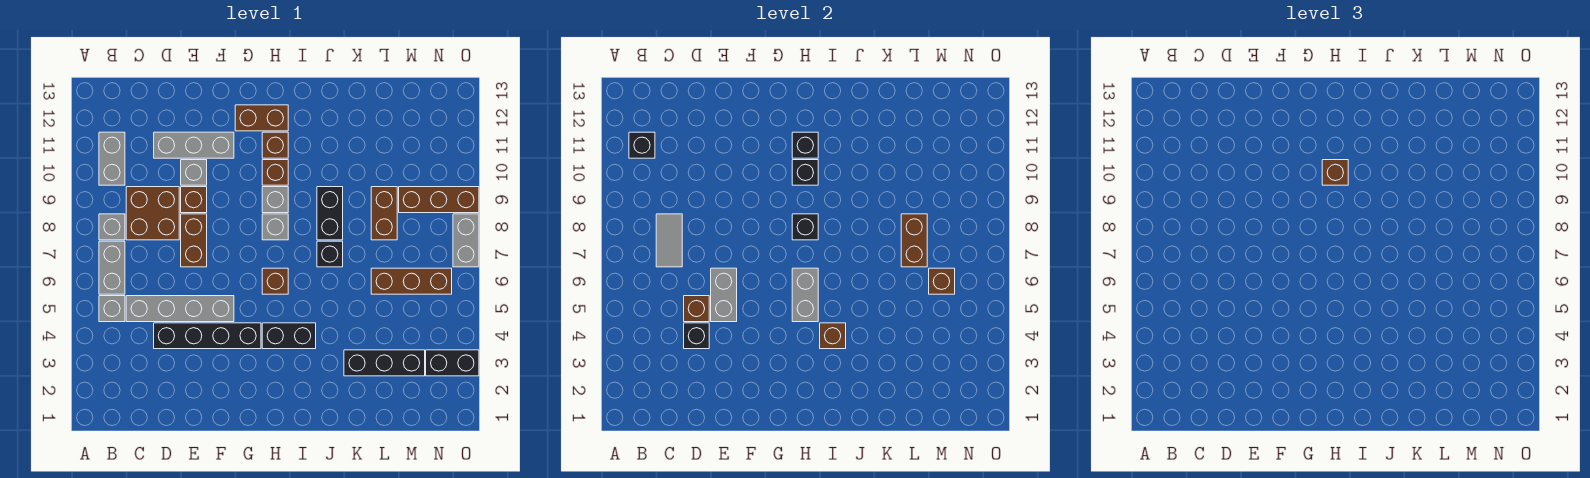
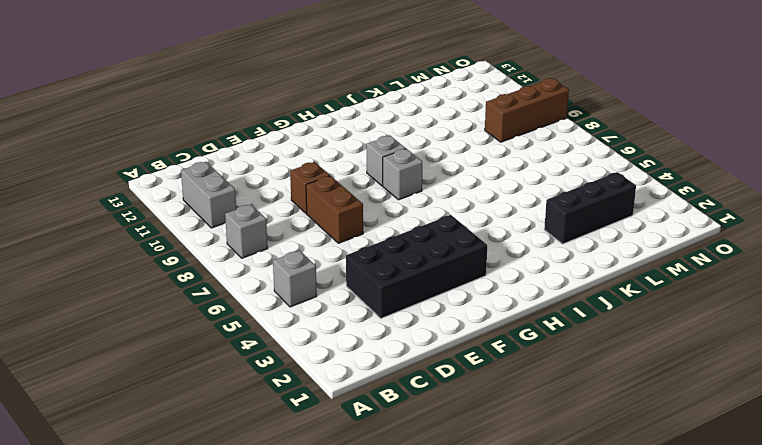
black 2x4 brick [346,215,487,318] -> black 1x4 brick [154,323,261,349]
none -> grey 1x2 brick [99,241,125,294]
none -> grey 1x4 brick [126,296,234,322]
none -> brown 2x2 brick [126,187,179,240]
none -> grey 1x3 brick [154,132,234,158]

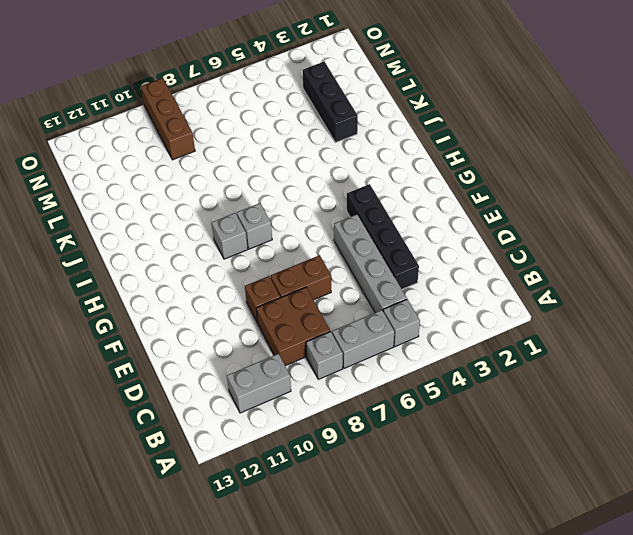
none -> grey 1x3 brick [154,132,234,158]
none -> grey 1x1 brick [181,160,207,185]
none -> brown 1x2 brick [235,105,288,131]
none -> black 1x2 brick [262,323,316,349]

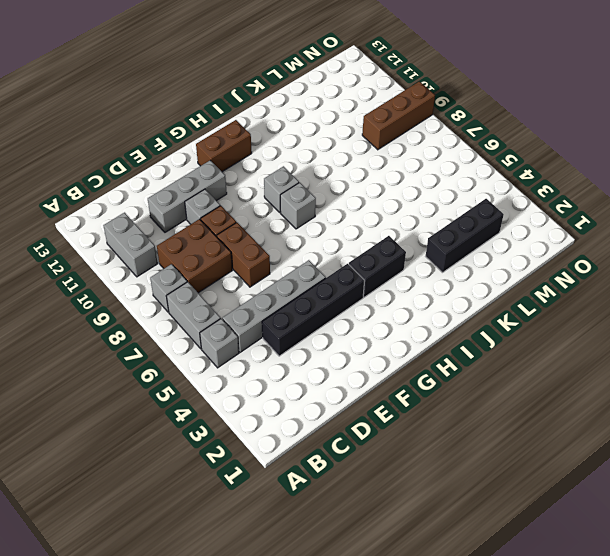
none -> brown 1x1 brick [262,268,288,294]
none -> brown 1x1 brick [262,160,288,185]
none -> brown 1x1 brick [262,132,288,158]
none -> black 1x1 brick [317,241,343,267]

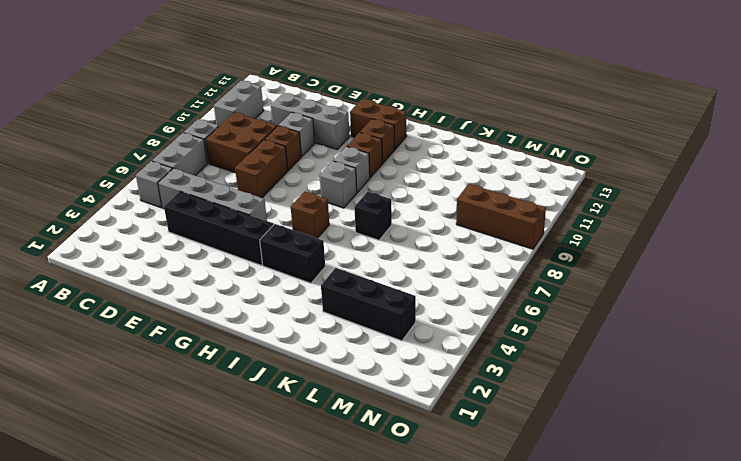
none -> black 1x2 brick [317,187,343,240]
none -> brown 1x3 brick [371,268,452,294]
none -> brown 1x2 brick [371,187,397,240]
none -> black 1x2 brick [426,350,479,376]

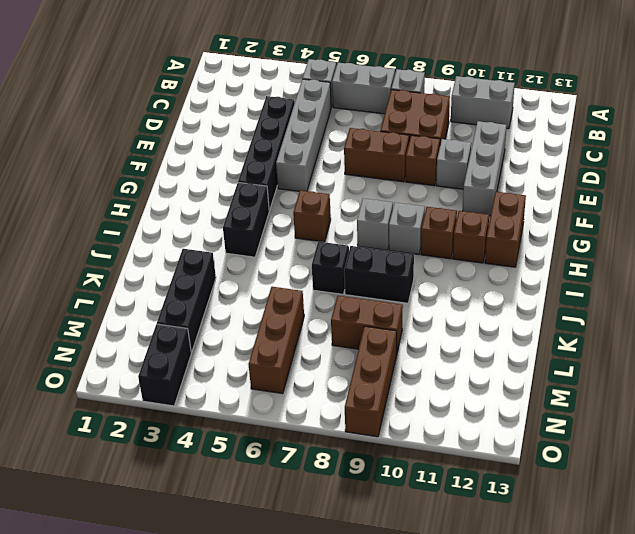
none -> grey 1x2 brick [453,214,479,267]
none -> black 1x1 brick [629,132,655,158]
none -> grey 1x2 tile [656,214,682,267]
none -> black 1x1 brick [684,323,709,349]

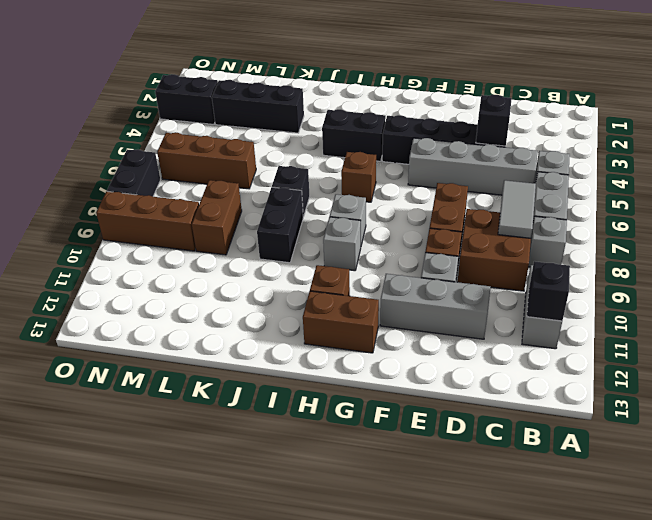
black 1x2 brick [107,149,160,196] -> grey 1x2 brick [453,214,479,267]
none -> brown 1x1 brick [262,160,288,185]
none -> brown 1x1 brick [684,296,709,322]
none -> grey 1x2 brick [711,268,737,322]
none -> grey 1x2 brick [792,268,818,322]

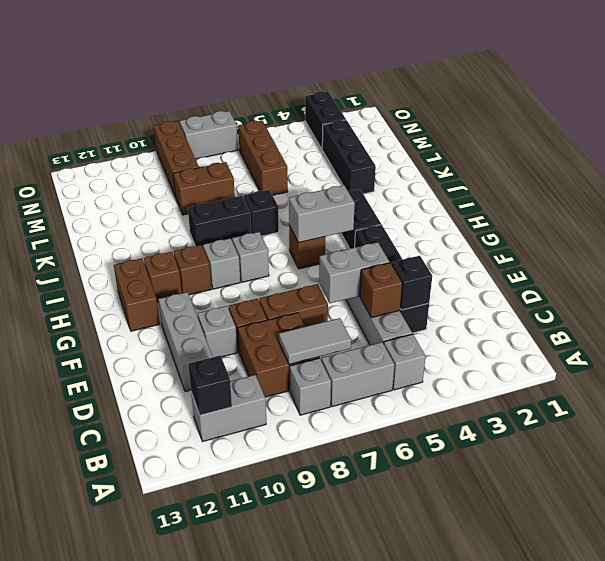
none -> black 1x1 brick [792,214,818,240]
none -> black 1x1 brick [792,160,818,185]
none -> black 1x1 brick [792,132,818,158]
none -> brown 1x1 brick [820,323,846,349]

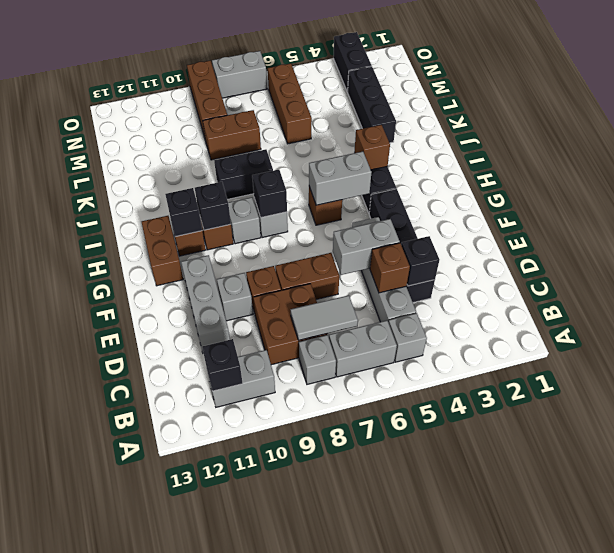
none -> black 1x1 brick [317,241,343,267]
none -> brown 1x2 brick [901,214,927,267]
none -> brown 1x1 brick [929,268,955,294]
none -> brown 1x1 brick [1322,160,1348,185]

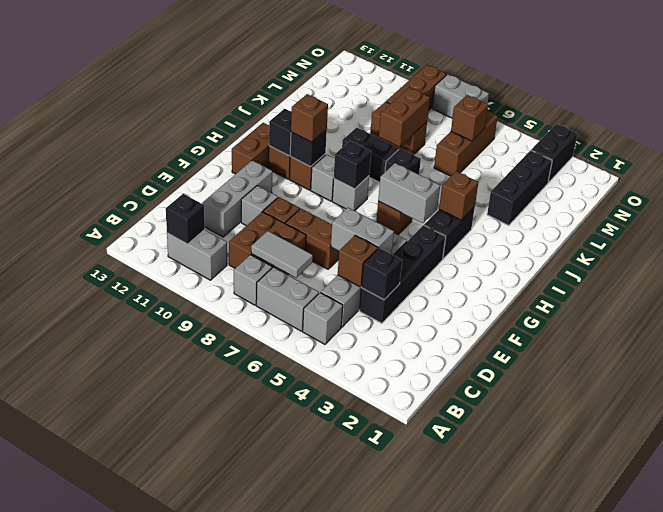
brown 1x2 brick [379,87,430,147] -> brown 1x2 brick turned to [901,214,927,267]

